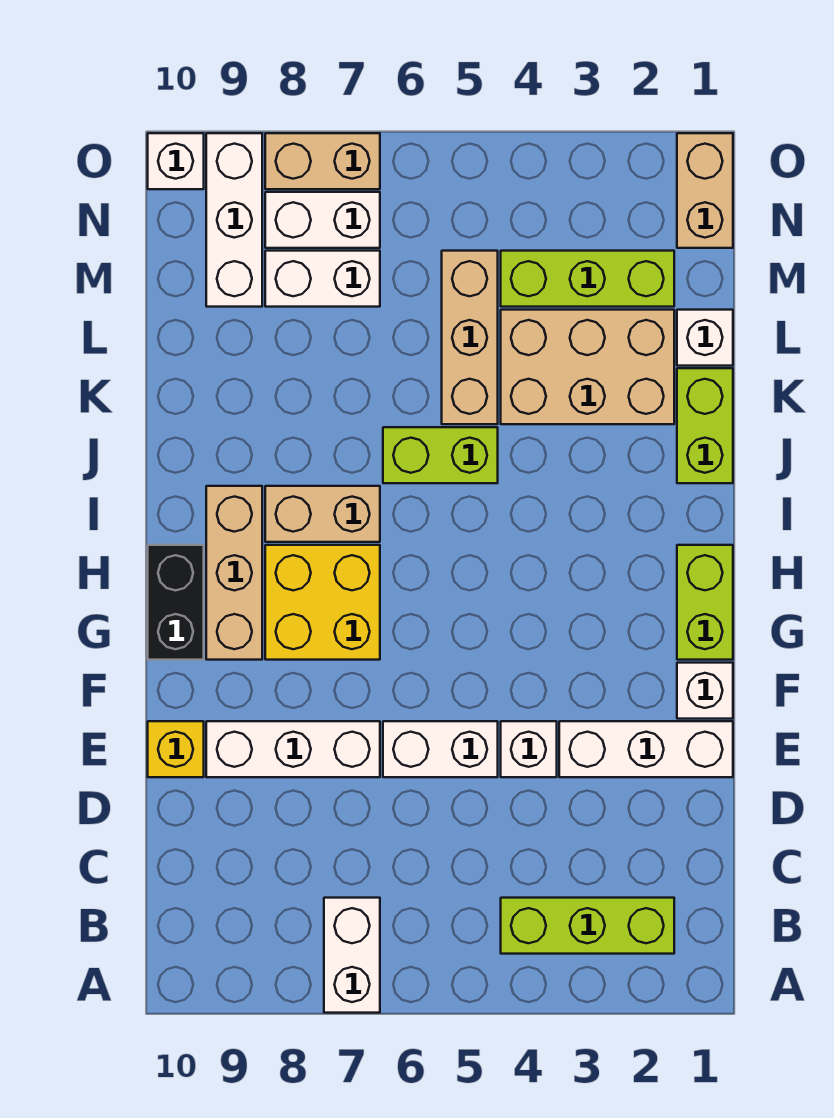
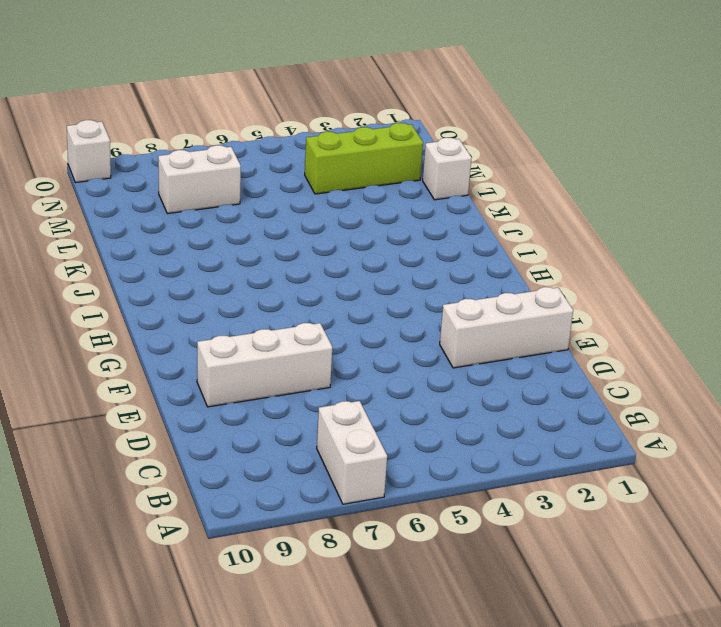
none -> lime 1x3 brick [501,898,674,954]
none -> white 1x1 brick [501,721,557,777]
none -> white 1x2 brick [383,721,498,777]

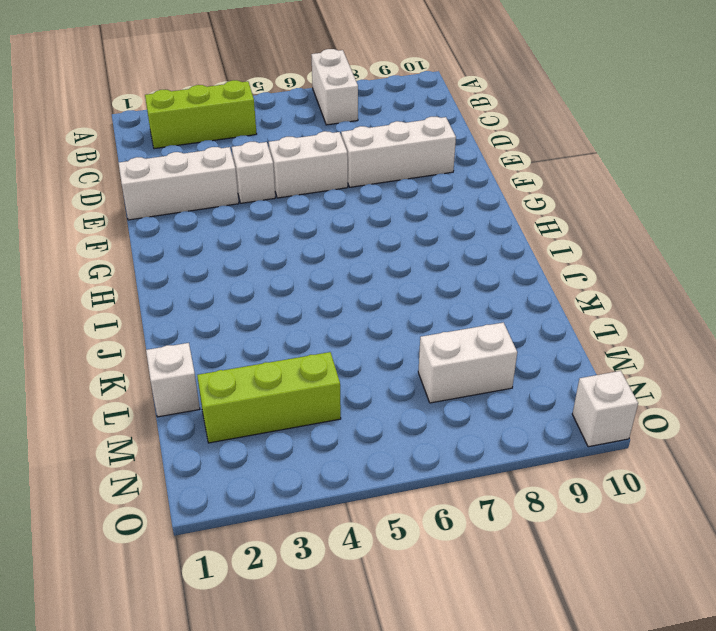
none -> yellow 1x1 brick [148,721,204,777]
none -> white 1x1 brick [677,663,733,719]
none -> lime 1x2 brick [677,545,733,660]

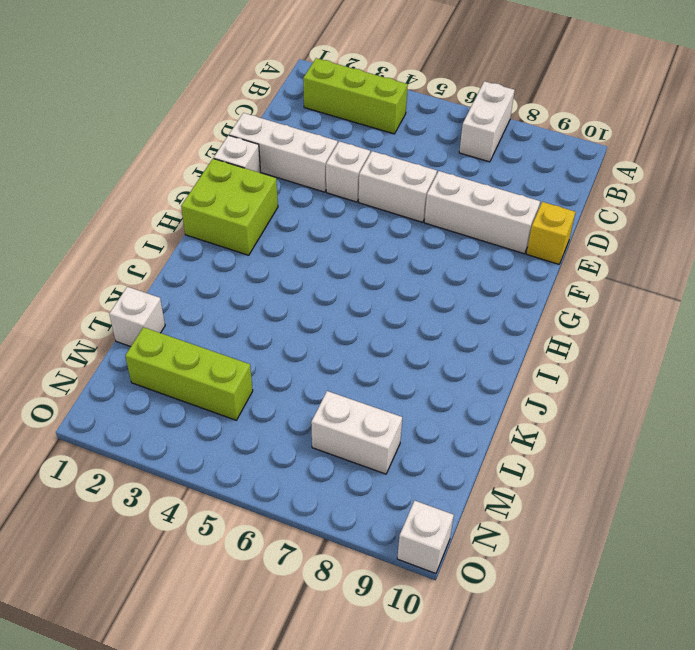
lime 2x2 brick [181,158,278,255] -> lime 1x2 brick [677,545,733,660]
none -> yellow 2x2 brick [265,545,380,660]
none -> tan 1x3 brick [206,486,262,660]
none -> black 1x2 brick [148,545,204,660]

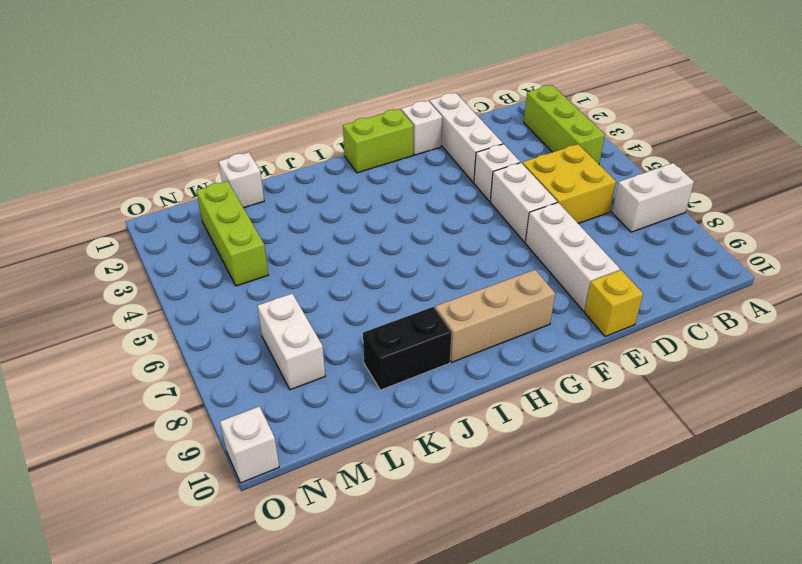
yellow 2x2 brick [522,144,616,223] -> yellow 2x2 brick moved to [265,545,380,660]
black 1x2 brick [363,307,452,390] -> black 1x2 brick moved to [148,545,204,660]
none -> tan 1x2 brick [265,486,380,542]
none -> lime 1x2 brick [677,368,733,483]
none -> lime 1x2 brick [383,427,498,483]

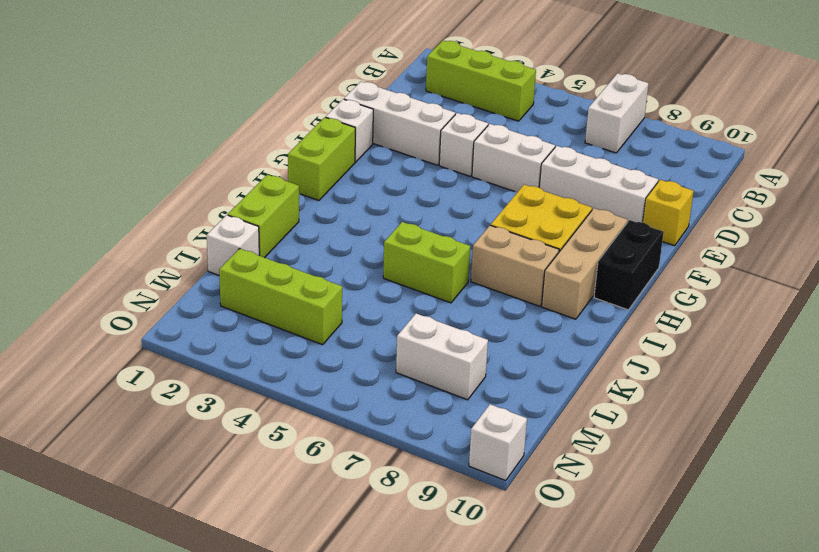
none -> tan 2x3 brick [501,310,674,424]
none -> tan 1x3 brick [442,251,498,424]
none -> white 1x3 brick [206,133,262,307]

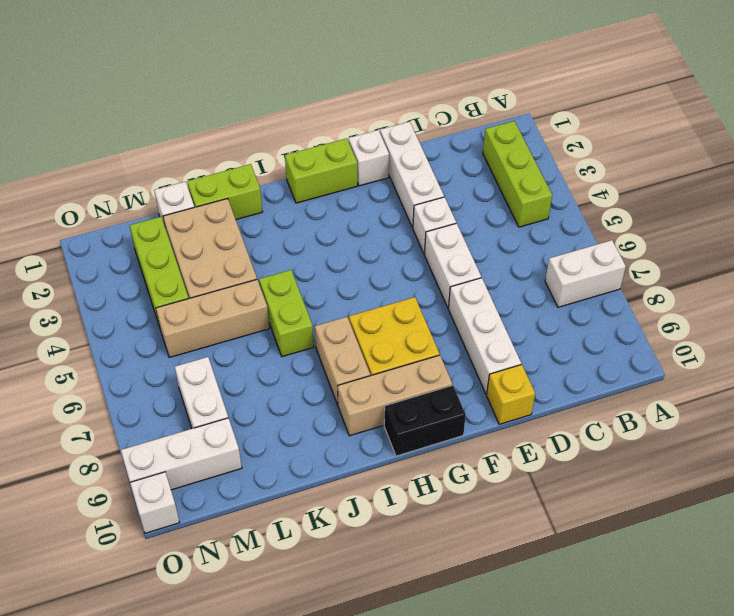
none -> tan 1x2 brick [677,133,733,248]
none -> white 1x2 brick [265,192,380,248]
none -> tan 1x2 brick [265,133,380,189]

